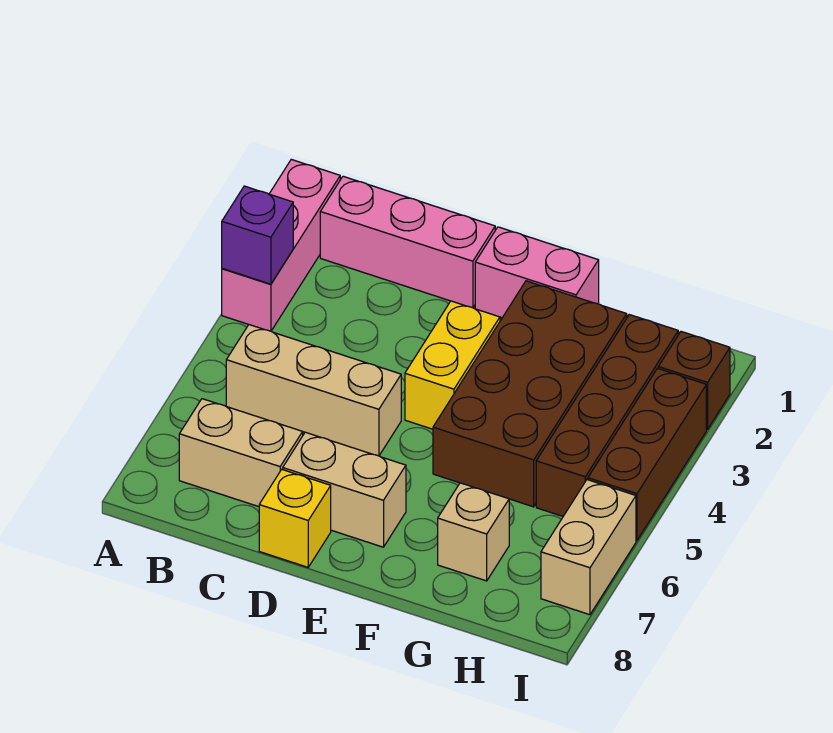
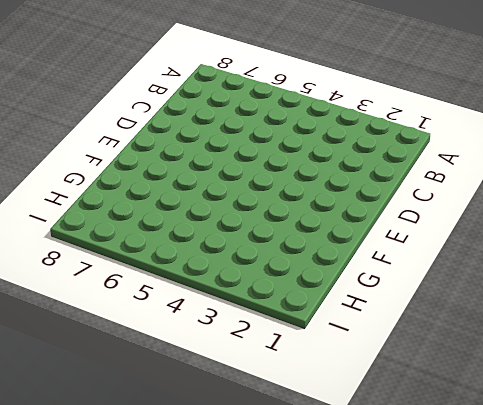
none -> pink 1x3 brick [222,159,340,331]
none -> pink 1x3 brick [320,176,495,308]
none -> tan 1x3 brick [226,325,401,456]

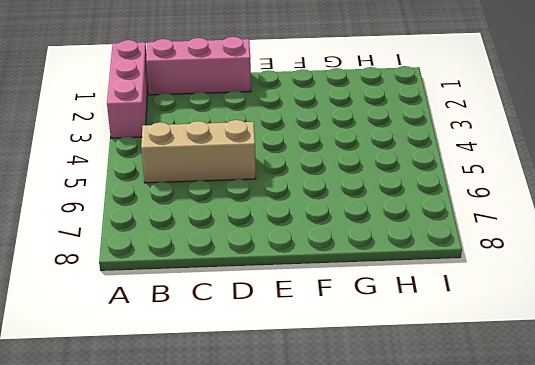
none -> tan 1x2 brick [179,399,303,507]
none -> tan 1x2 brick [283,432,406,547]
none -> yellow 1x1 brick [259,469,331,567]

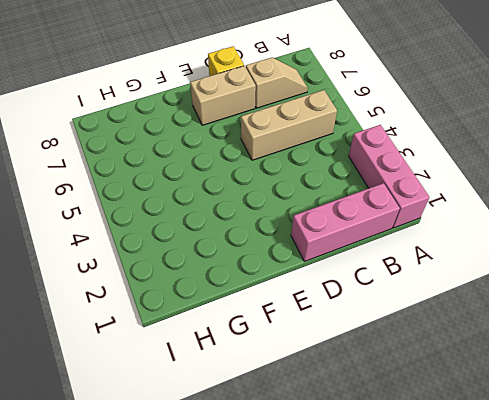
tan 1x2 slope [246,57,308,108] -> tan 1x2 brick [179,399,303,507]
none -> pink 1x2 brick [475,227,599,318]
none -> yellow 1x2 brick [405,301,500,429]
none -> brown 2x4 brick [433,281,627,507]

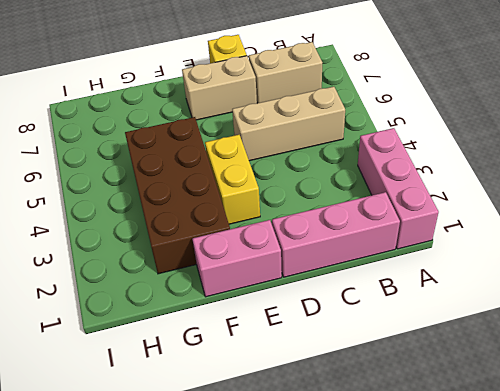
none -> tan 1x1 brick [438,483,509,581]
none -> brown 1x4 brick [536,315,678,516]
none -> brown 1x1 brick [658,332,730,429]

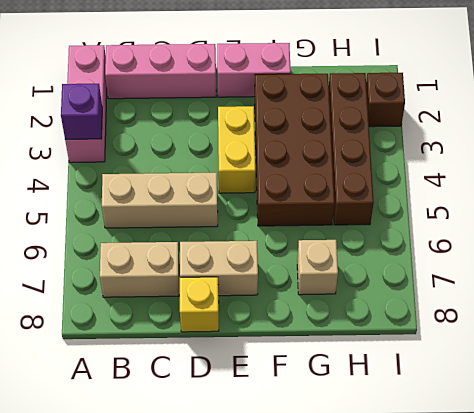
none -> brown 1x3 brick [588,369,706,541]
none -> tan 1x2 brick [541,480,636,615]

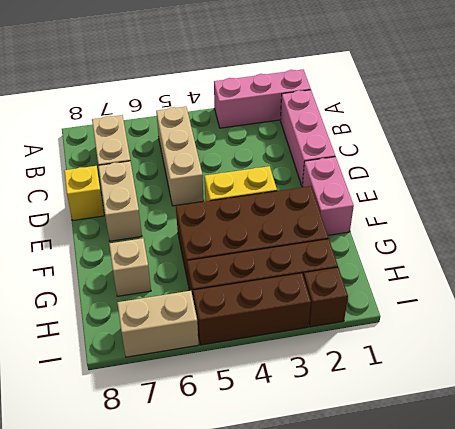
none -> purple 1x1 brick [222,186,293,284]

